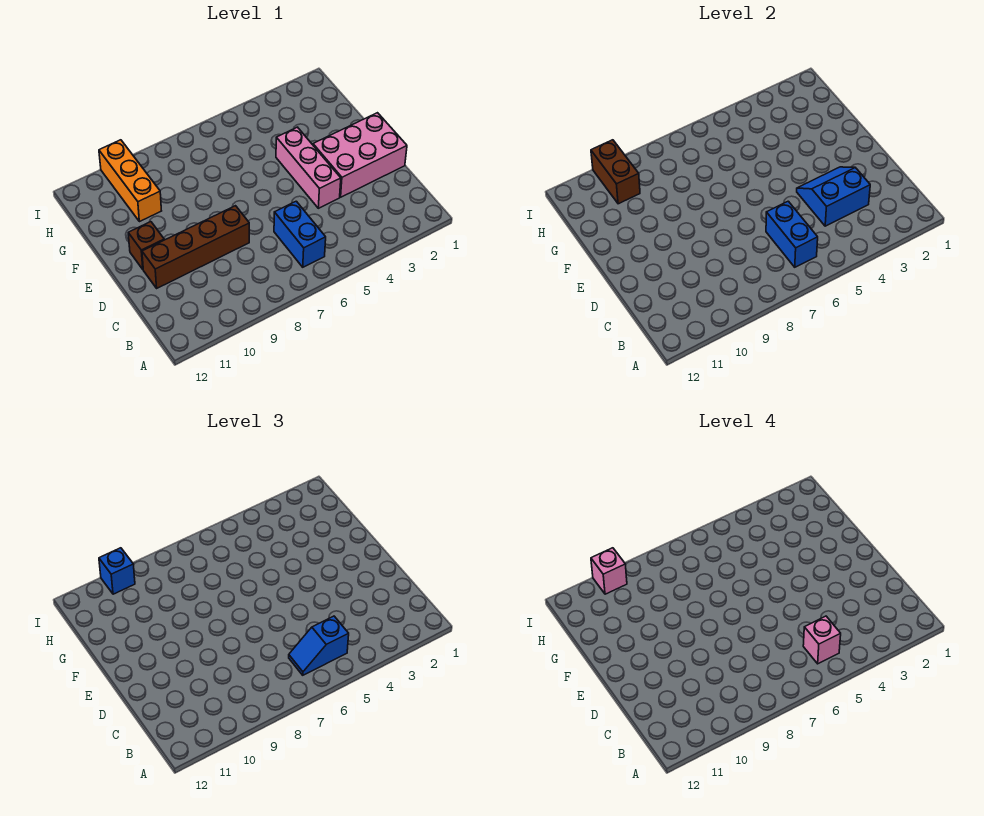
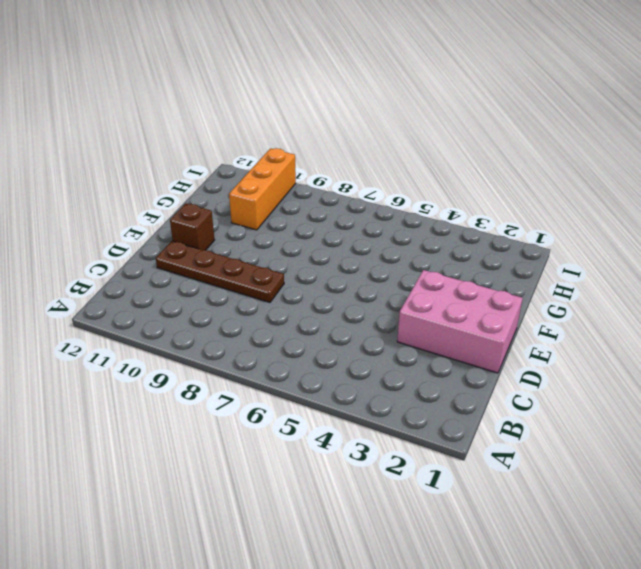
brown 1x4 plate [156,241,284,302] -> brown 1x4 brick [142,206,249,288]
none -> blue 1x2 brick [274,201,326,267]
none -> pink 1x3 brick [276,127,341,208]
none -> blue 1x2 brick [766,201,818,267]

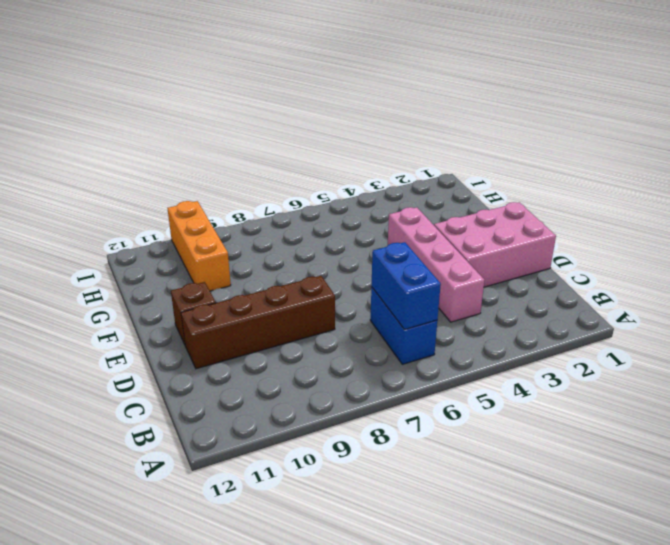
pink 1x4 brick [388,207,485,322] -> pink 1x3 brick [276,127,341,208]
none -> blue 2x2 slope [797,167,870,226]
none -> brown 1x2 brick [591,140,640,204]
none -> blue 1x2 slope [289,616,349,675]

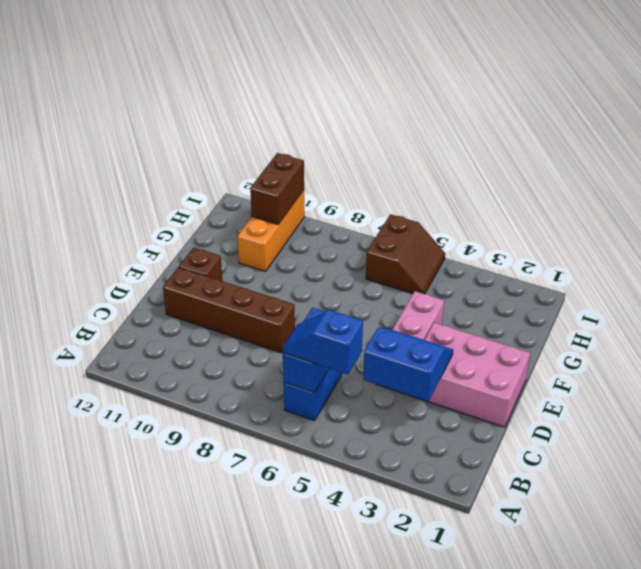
brown 2x2 slope [366,214,445,294] -> none
none -> blue 1x1 brick [99,548,135,594]
none -> pink 1x1 brick [803,616,841,664]
none -> pink 1x1 brick [591,548,627,594]

